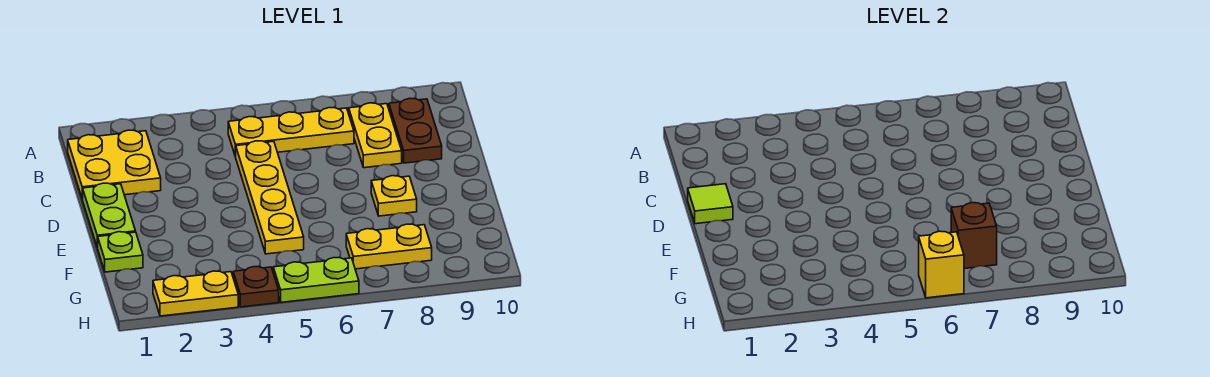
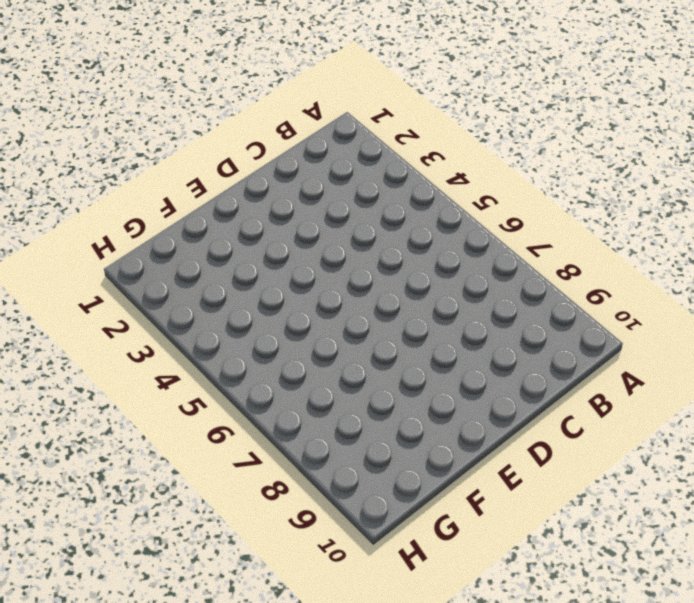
none -> yellow 2x2 plate [68,130,161,199]
none -> yellow 1x3 plate [228,108,354,157]
none -> yellow 1x2 plate [349,103,402,168]

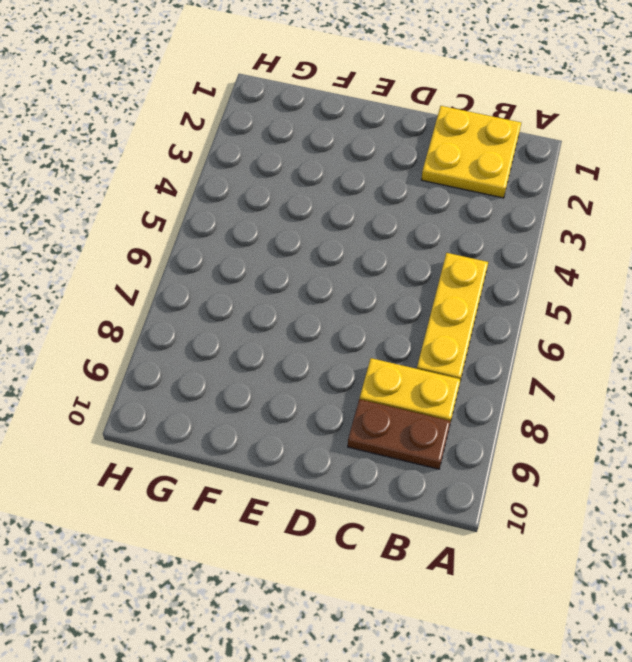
none -> yellow 1x4 plate [236,141,304,254]
none -> lime 1x2 plate [82,183,136,248]
none -> yellow 1x1 plate [371,176,417,216]

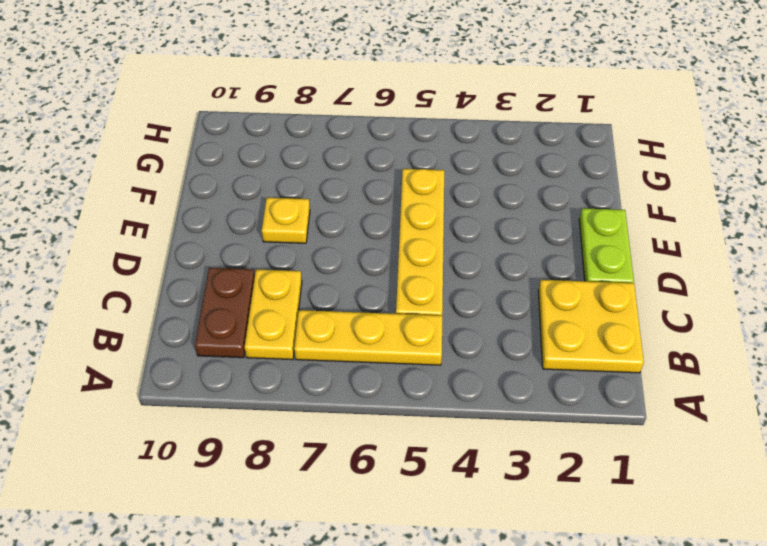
none -> lime 1x1 plate [98,232,143,272]
none -> yellow 1x2 plate [346,224,432,269]
none -> yellow 1x2 plate [153,271,238,316]

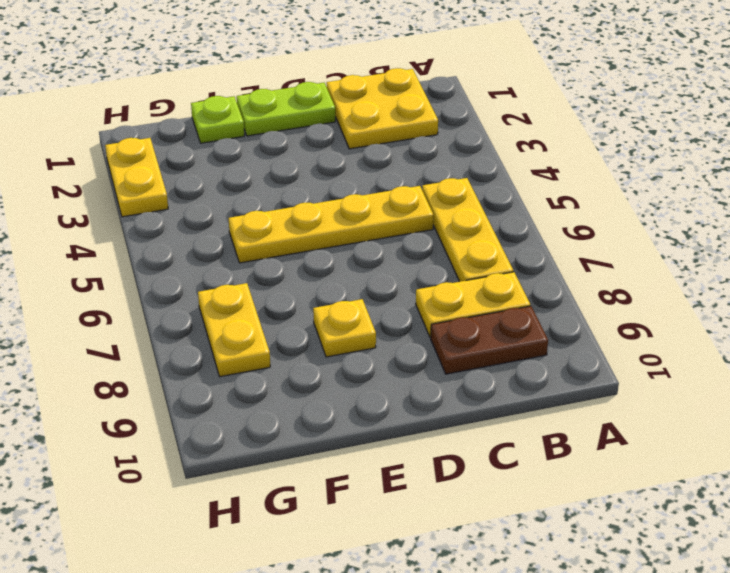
none -> brown 1x1 plate [233,267,279,307]
none -> lime 1x2 plate [273,258,359,302]
none -> lime 1x1 tile [688,184,733,224]

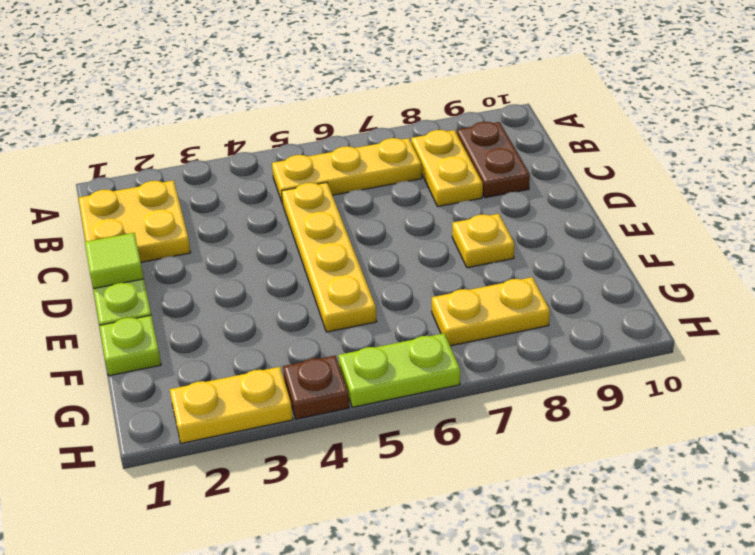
none -> brown 1x1 brick [951,203,997,269]
none -> yellow 1x1 brick [919,231,964,298]

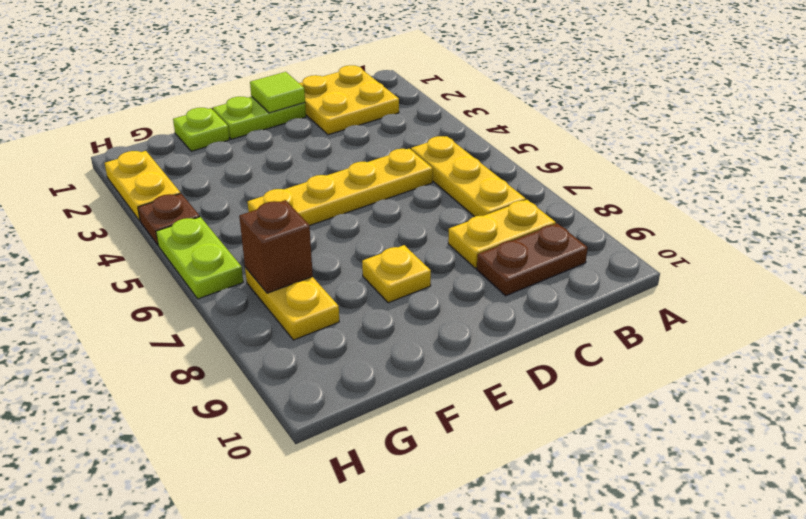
none -> yellow 1x1 brick [919,231,964,298]

